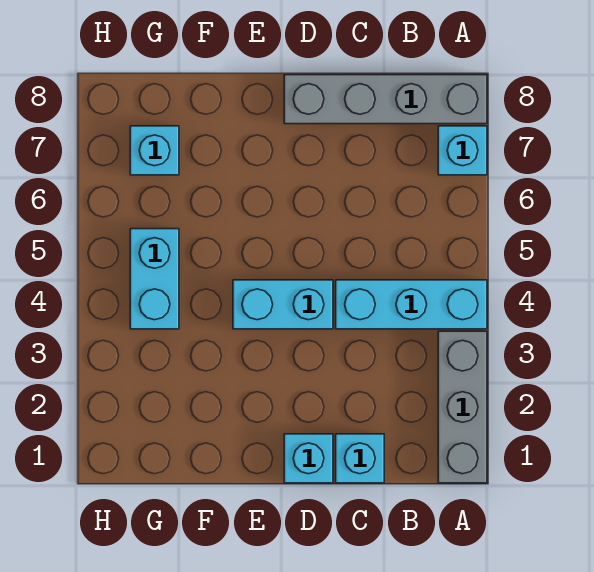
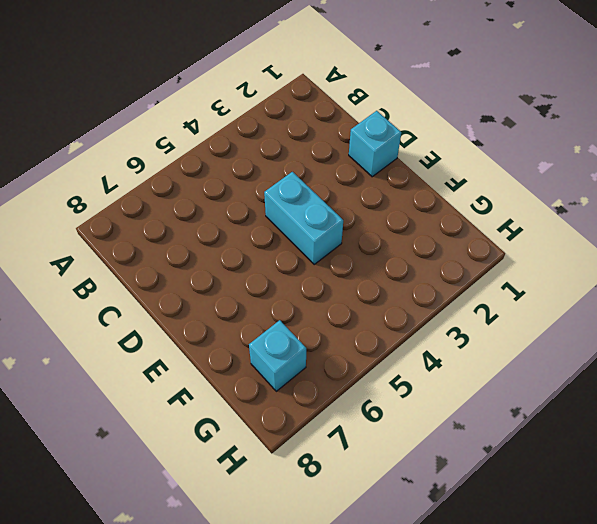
none -> grey 1x3 brick [438,331,487,483]
none -> cyan 1x3 brick [336,280,487,329]

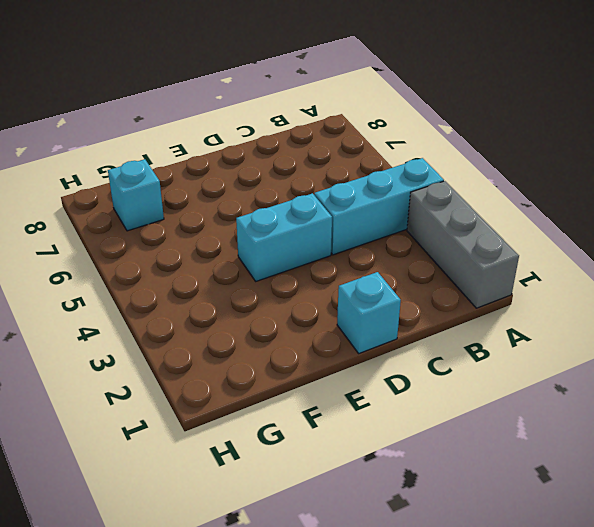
none -> cyan 1x1 brick [438,126,487,175]
none -> grey 1x4 brick [284,75,487,124]

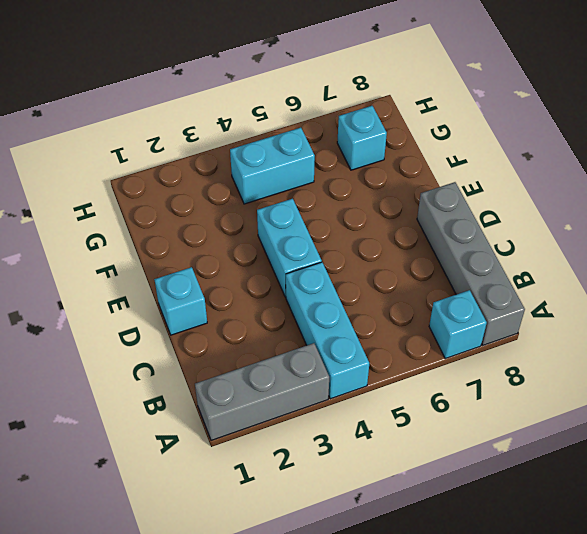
none -> cyan 1x1 brick [336,434,384,483]

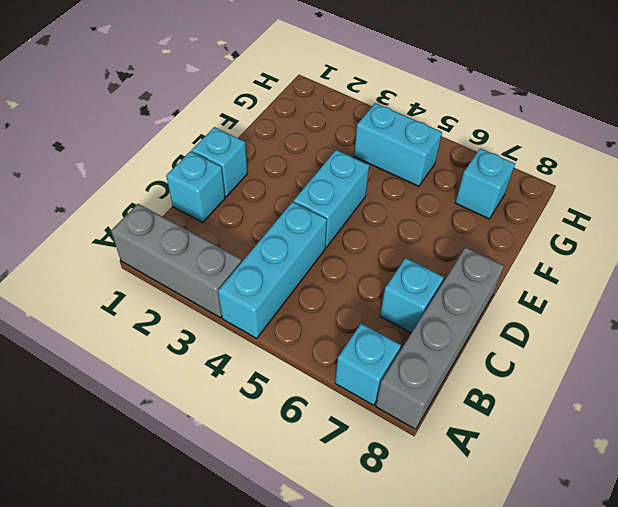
cyan 1x1 brick [380,258,444,333] -> none

